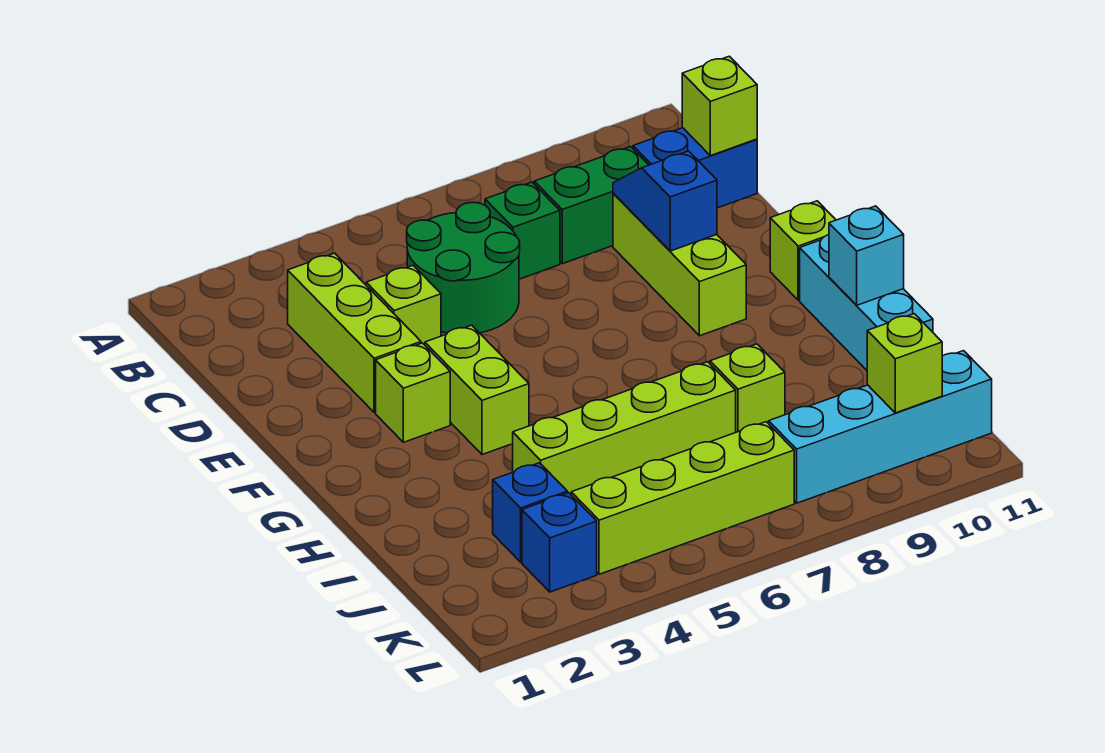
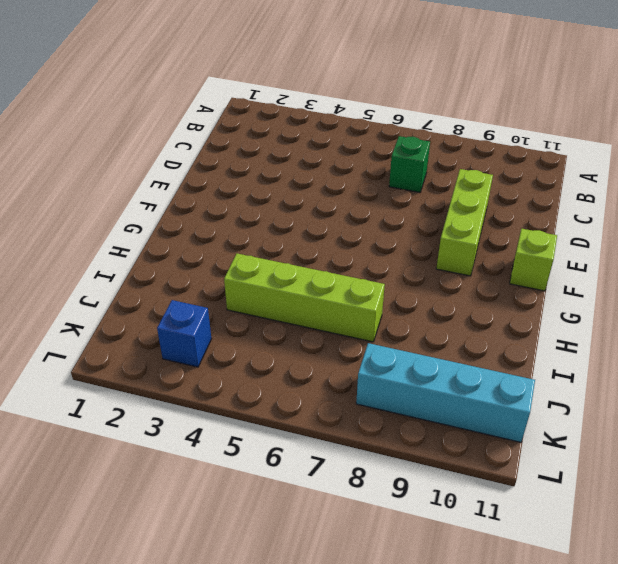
none -> lime 1x3 brick [288,253,421,412]
none -> green 2x2 round brick [407,203,520,333]
none -> green 1x2 brick [534,147,648,264]

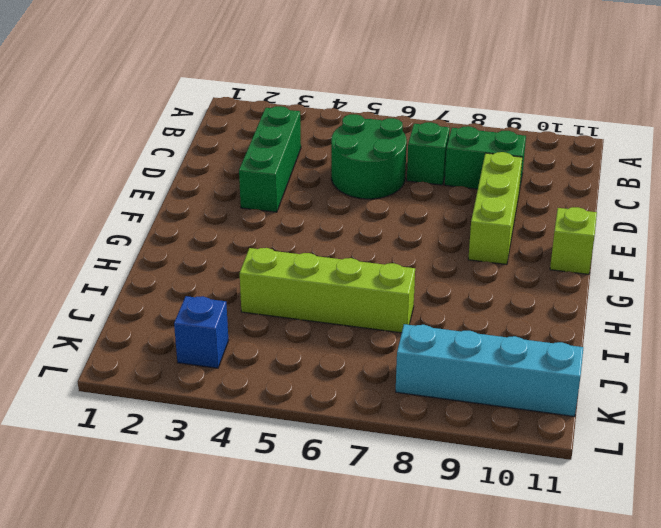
green 1x3 brick [239,106,301,212] -> lime 1x3 brick [288,253,421,412]
none -> blue 1x2 brick [633,128,757,208]
none -> lime 1x1 brick [366,266,441,345]
none -> lime 1x1 brick [376,343,450,442]

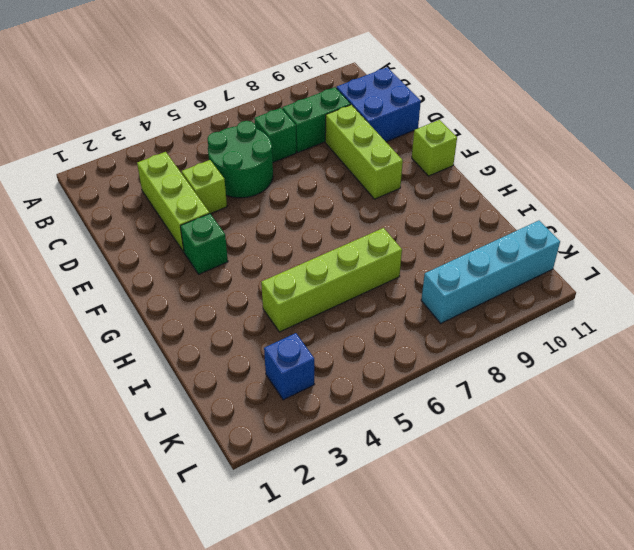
blue 2x2 brick [337,67,421,142] -> blue 1x2 brick [633,128,757,208]
green 1x1 brick [180,214,228,274] -> lime 1x1 brick [376,343,450,442]
none -> lime 1x2 brick [425,325,529,455]
none -> cyan 1x3 brick [800,235,933,370]
none -> lime 1x1 brick [710,344,785,432]

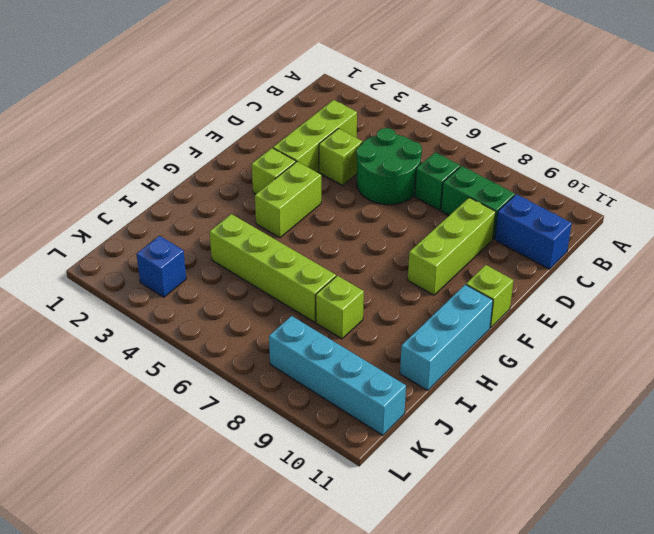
none -> blue 1x1 brick [493,463,568,562]
none -> lime 1x4 brick [571,422,794,574]
none -> lime 1x1 brick [682,56,757,156]

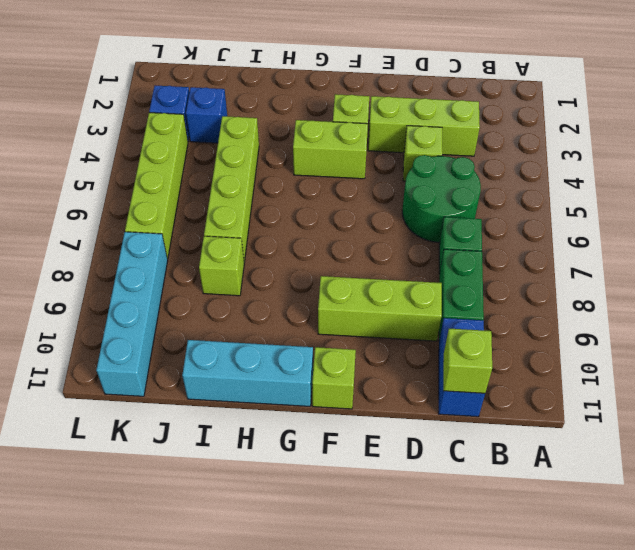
none -> blue 1x2 slope [613,151,717,251]
none -> cyan 1x1 brick [829,206,904,305]
none -> lime 1x1 brick [867,314,942,413]

